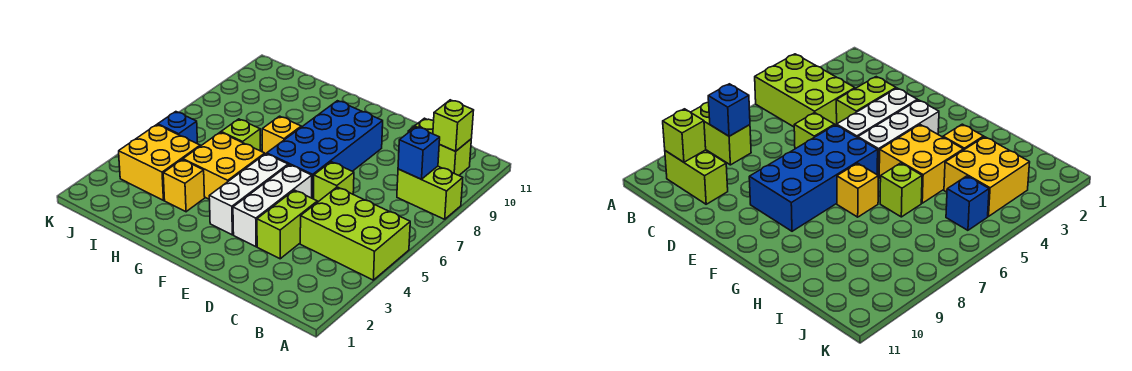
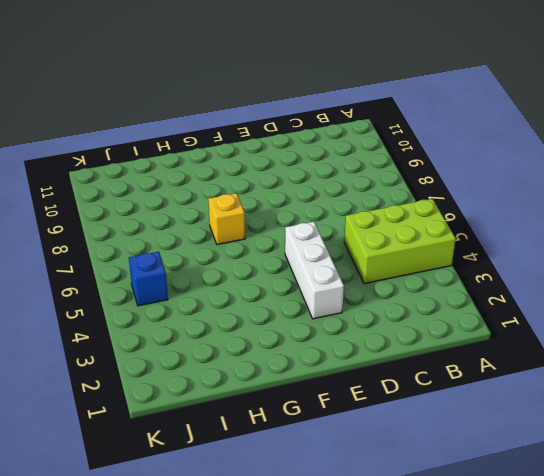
none -> lime 1x2 brick [397,166,463,219]
none -> lime 1x2 brick [408,118,471,175]
none -> lime 1x2 brick [257,190,317,259]

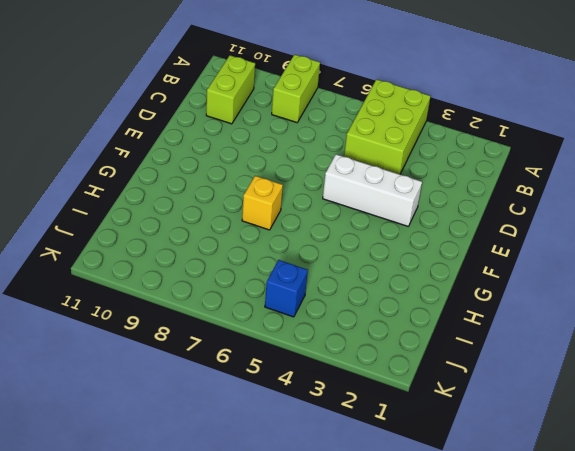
none -> lime 1x2 brick [257,190,317,259]
none -> lime 1x1 brick [314,162,354,202]
none -> blue 2x4 brick [267,101,383,199]

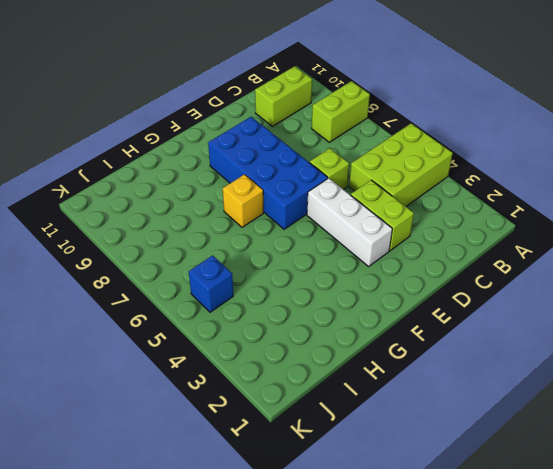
none -> white 1x3 brick [209,154,288,235]
none -> yellow 2x2 brick [183,132,265,200]
none -> yellow 1x1 brick [163,160,205,212]

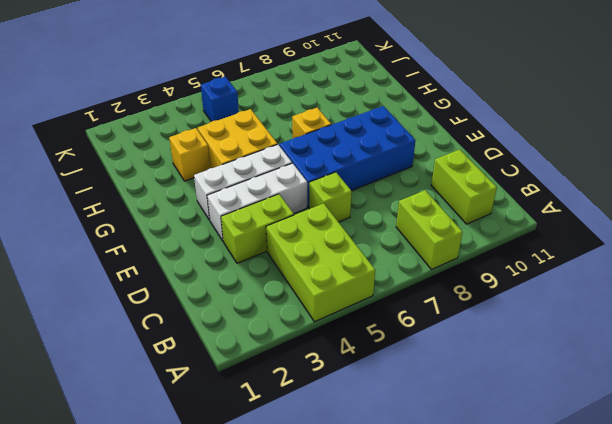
none -> lime 1x1 brick [221,119,260,151]
none -> yellow 2x2 brick [119,125,200,200]
none -> blue 1x1 brick [398,127,440,179]

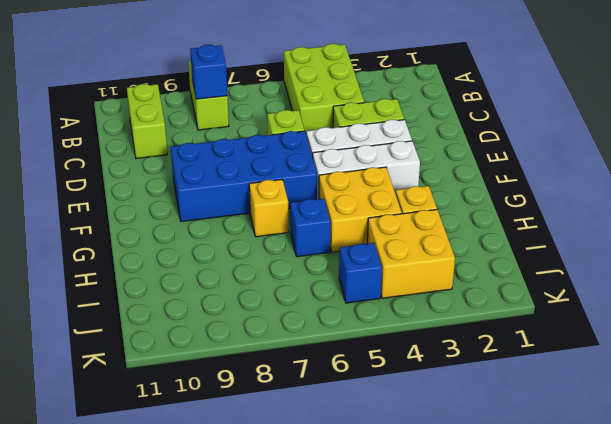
blue 1x1 brick [290,199,330,257] -> lime 1x1 brick [221,119,260,151]
none -> lime 1x1 brick [433,100,474,151]

